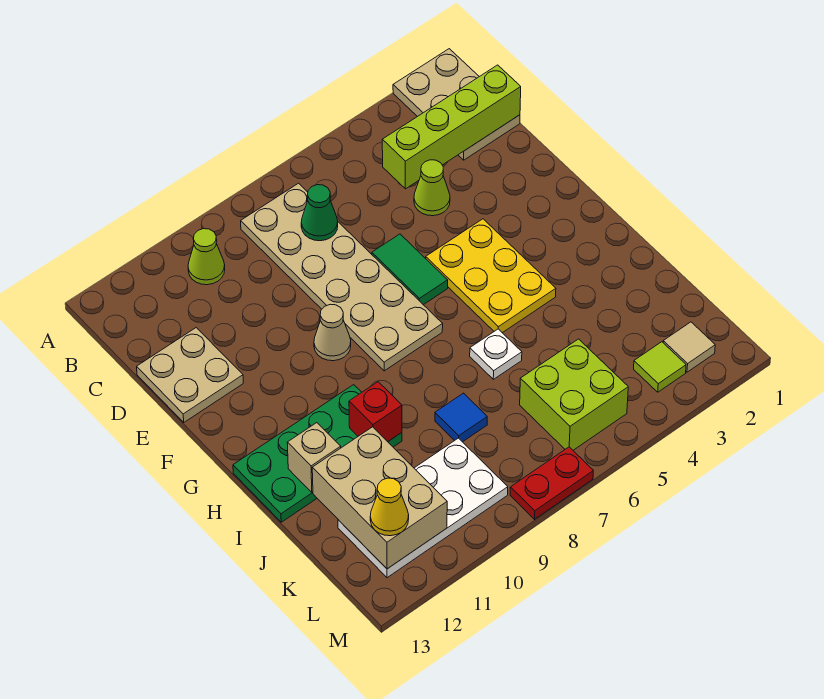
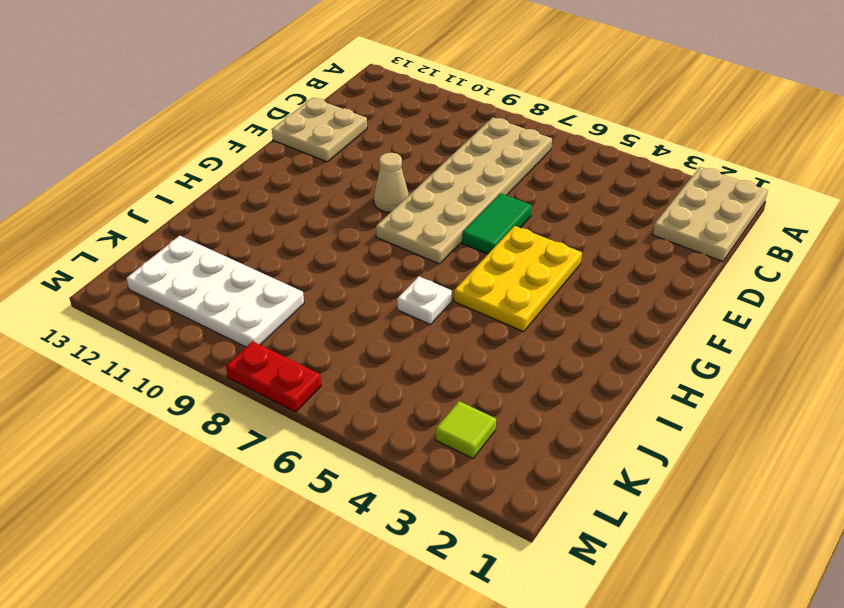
none -> lime 1x1 cone [188,229,225,285]
none -> lime 1x1 cone [414,160,450,216]
none -> green 2x4 plate [233,385,402,522]

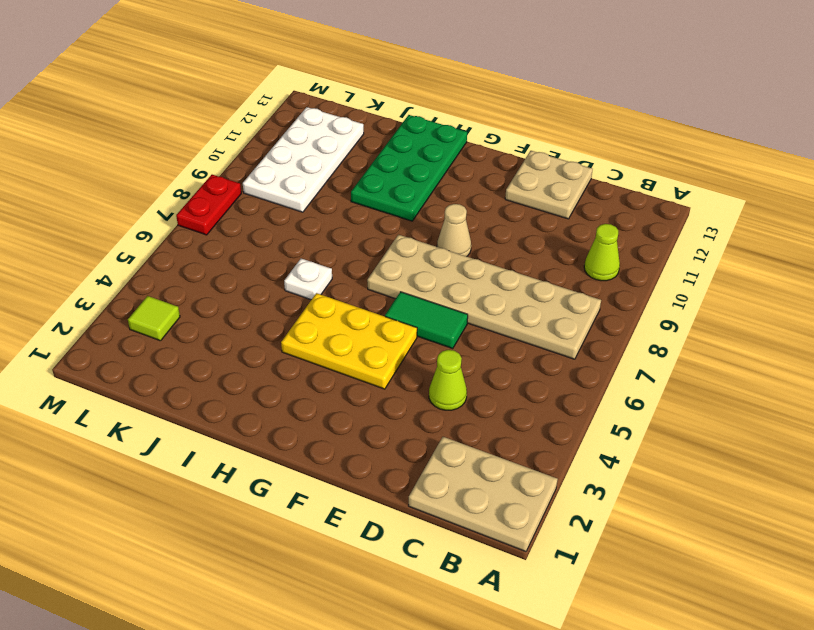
none -> blue 1x1 tile [435,393,487,442]
none -> lime 2x2 brick [520,339,628,450]
none -> tan 1x1 tile [663,322,715,372]

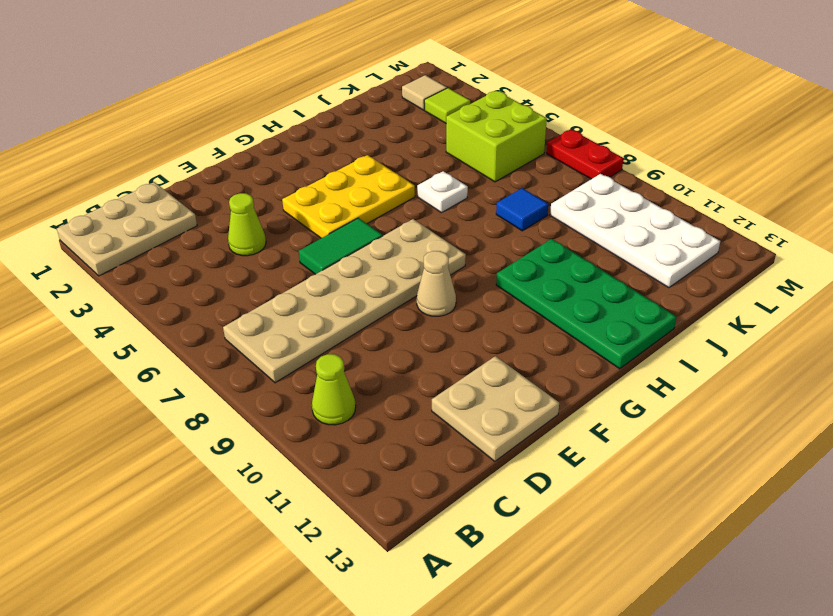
none -> lime 1x4 brick [382,65,521,189]
none -> green 1x1 cone [301,185,338,241]
none -> red 1x1 brick [349,382,402,442]

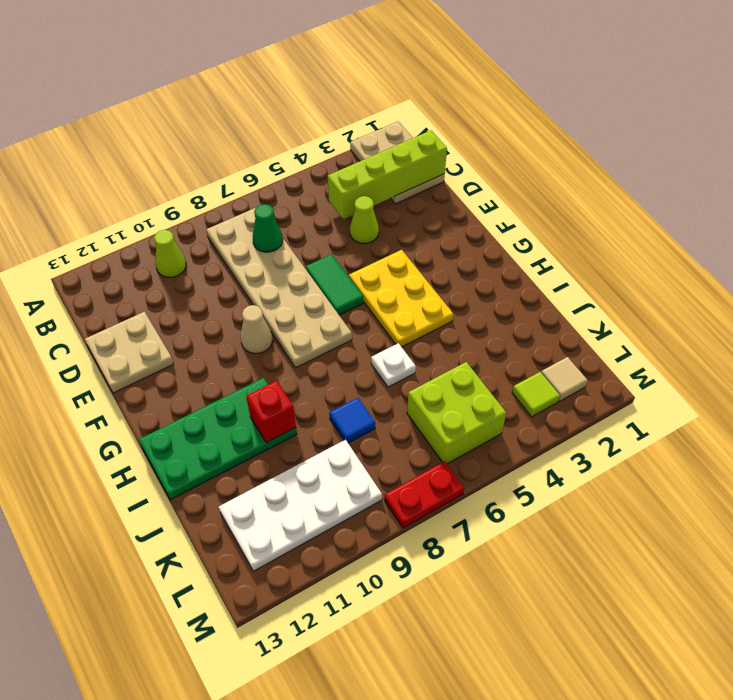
none -> tan 1x1 brick [287,423,341,492]
none -> tan 2x3 brick [312,427,447,569]
none -> yellow 1x1 cone [370,478,409,536]

